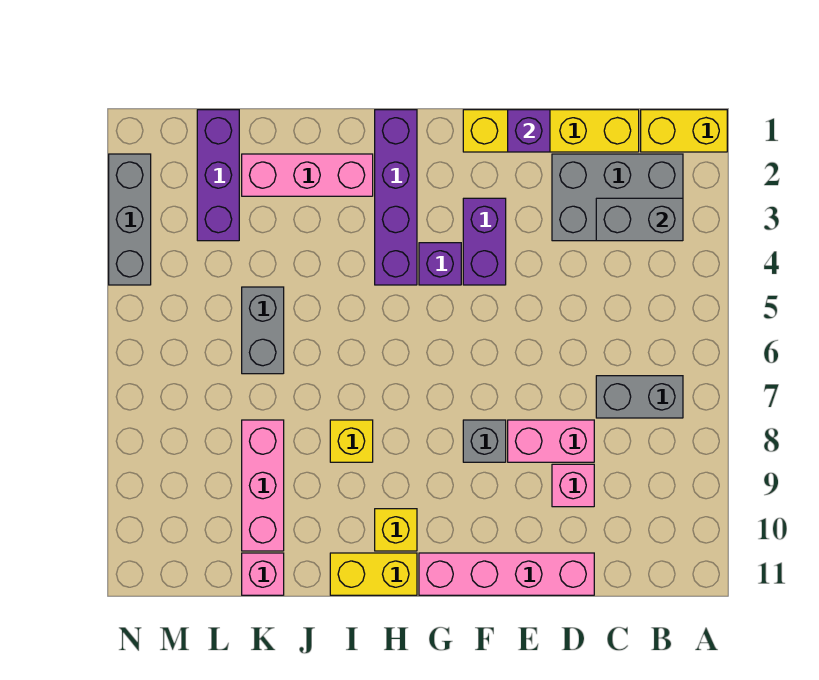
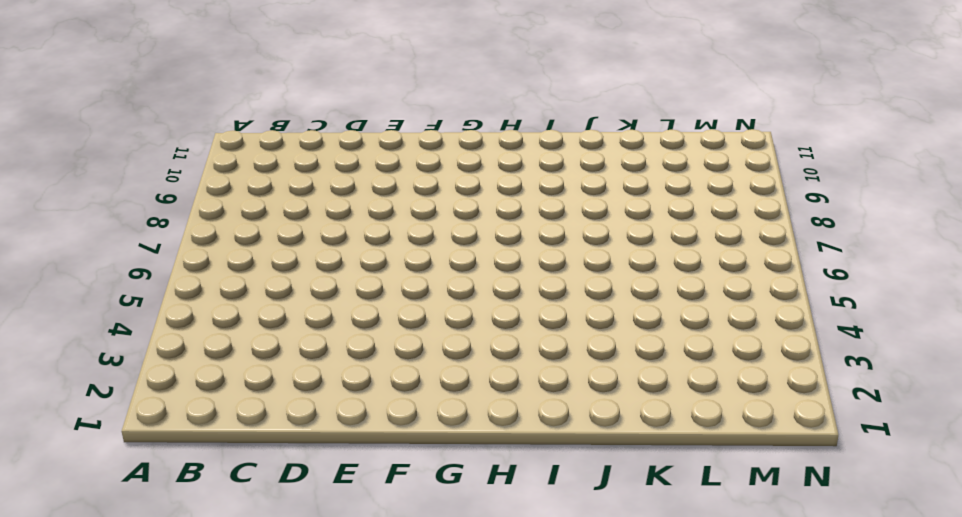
none -> yellow 1x2 brick [641,110,727,152]
none -> grey 2x3 brick [552,154,683,241]
none -> grey 1x2 brick [596,376,683,418]

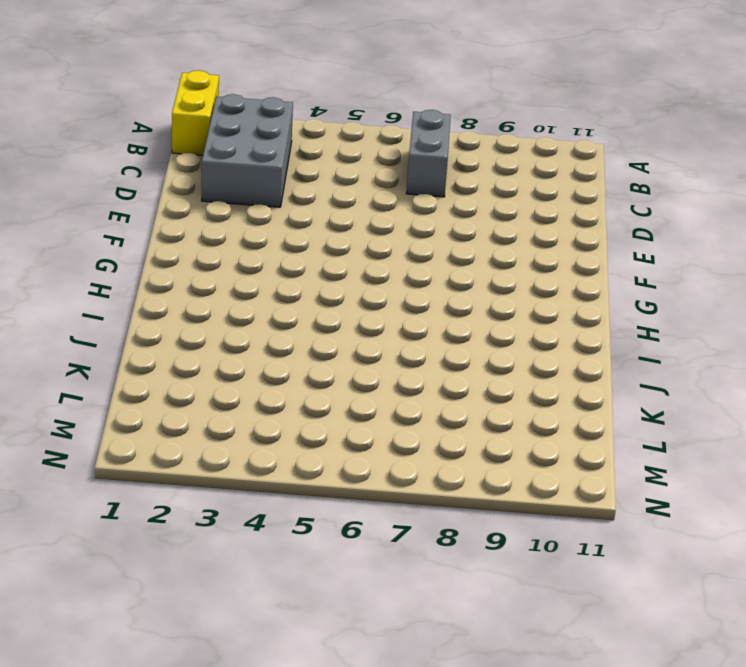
none -> yellow 1x4 brick [463,110,639,152]
none -> pink 1x2 brick [508,420,594,462]
none -> pink 1x1 brick [552,464,594,507]

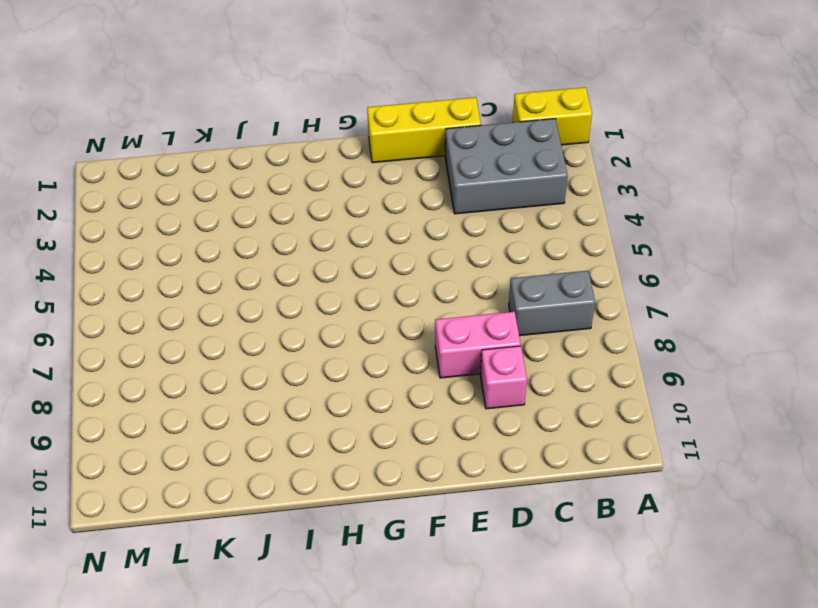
yellow 1x3 brick [367,97,481,163] -> yellow 1x4 brick [463,110,639,152]
none -> pink 1x4 brick [419,553,594,595]
none -> purple 1x2 brick [463,198,506,285]
none -> grey 1x1 brick [463,420,506,462]

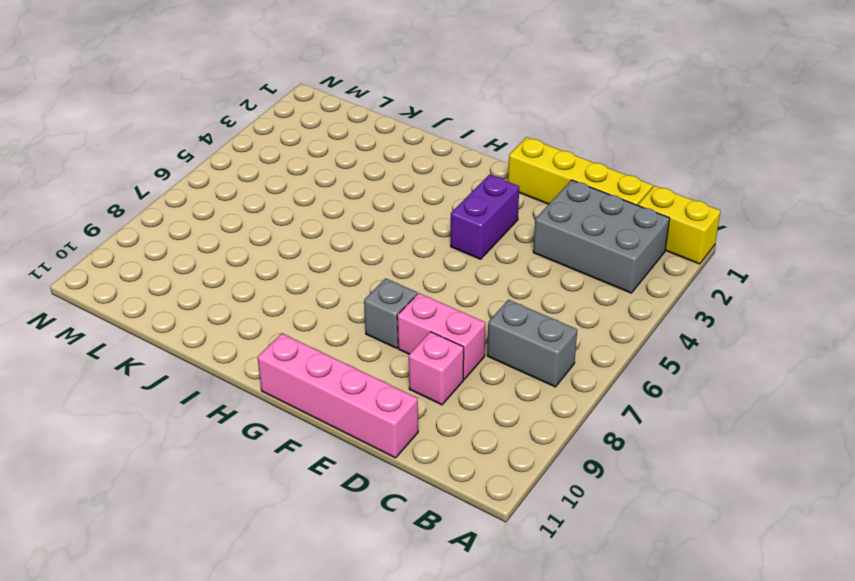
none -> purple 1x1 brick [419,243,461,285]
none -> purple 1x4 brick [375,110,417,285]
none -> yellow 1x1 brick [375,509,417,551]

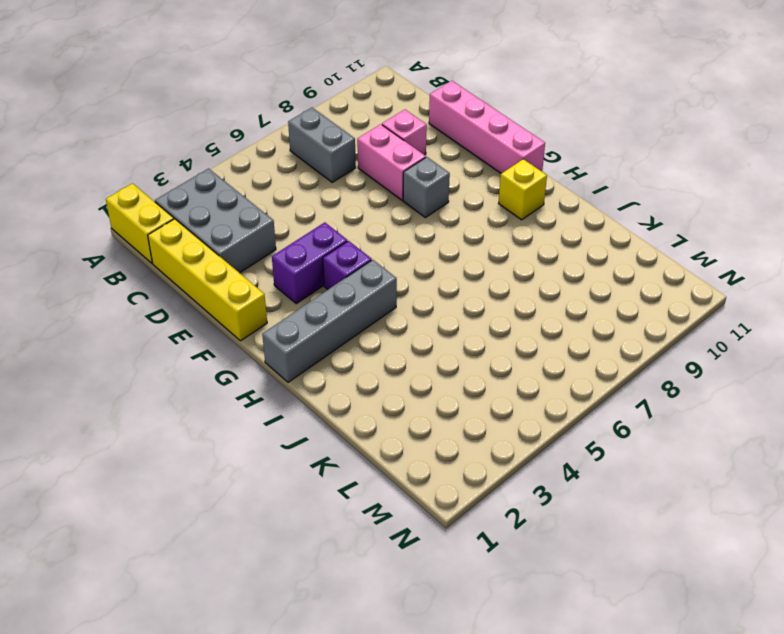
grey 1x4 brick [262,260,397,382] -> purple 1x4 brick [375,110,417,285]
none -> yellow 1x2 brick [330,553,417,595]
none -> pink 1x3 brick [242,154,373,196]
none -> yellow 1x1 brick [330,420,373,462]

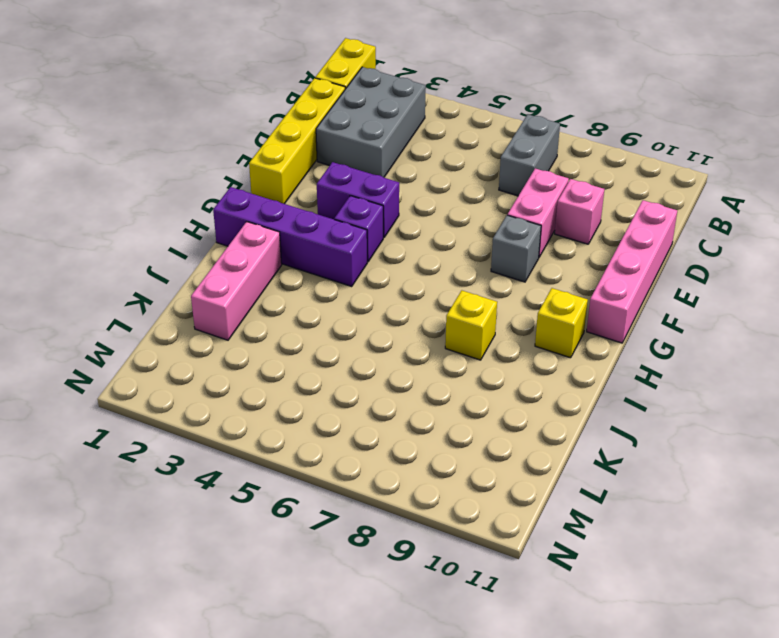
none -> yellow 1x2 brick [330,553,417,595]
none -> grey 1x2 brick [242,287,284,374]
none -> pink 1x3 brick [242,420,284,551]

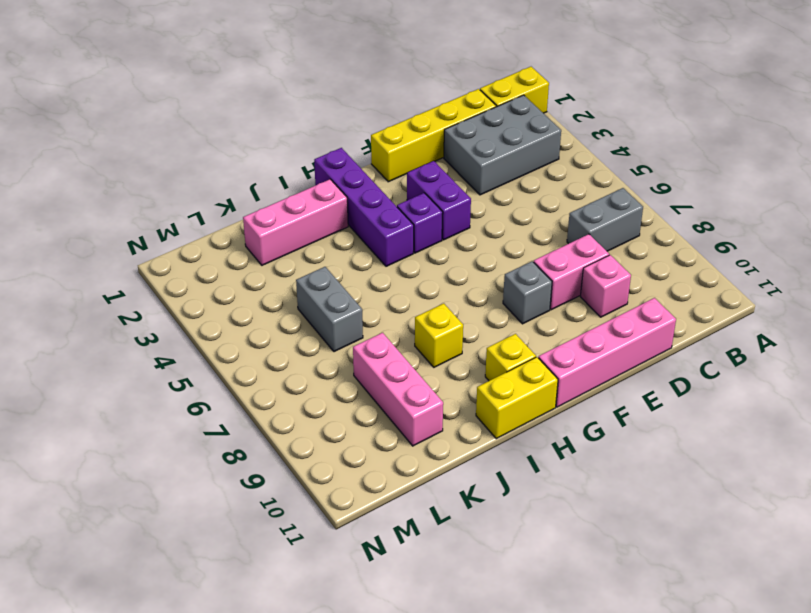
none -> pink 1x1 brick [242,553,284,595]
none -> purple 1x3 brick [197,110,239,241]
none -> grey 1x3 brick [109,154,151,285]

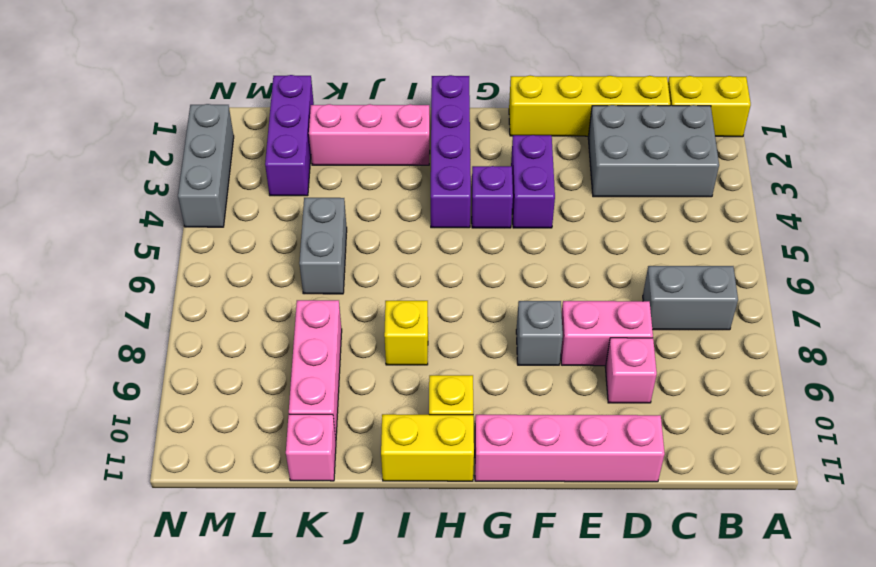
none -> grey 1x2 brick [596,198,683,241]
none -> purple 1x1 brick [508,110,550,152]

